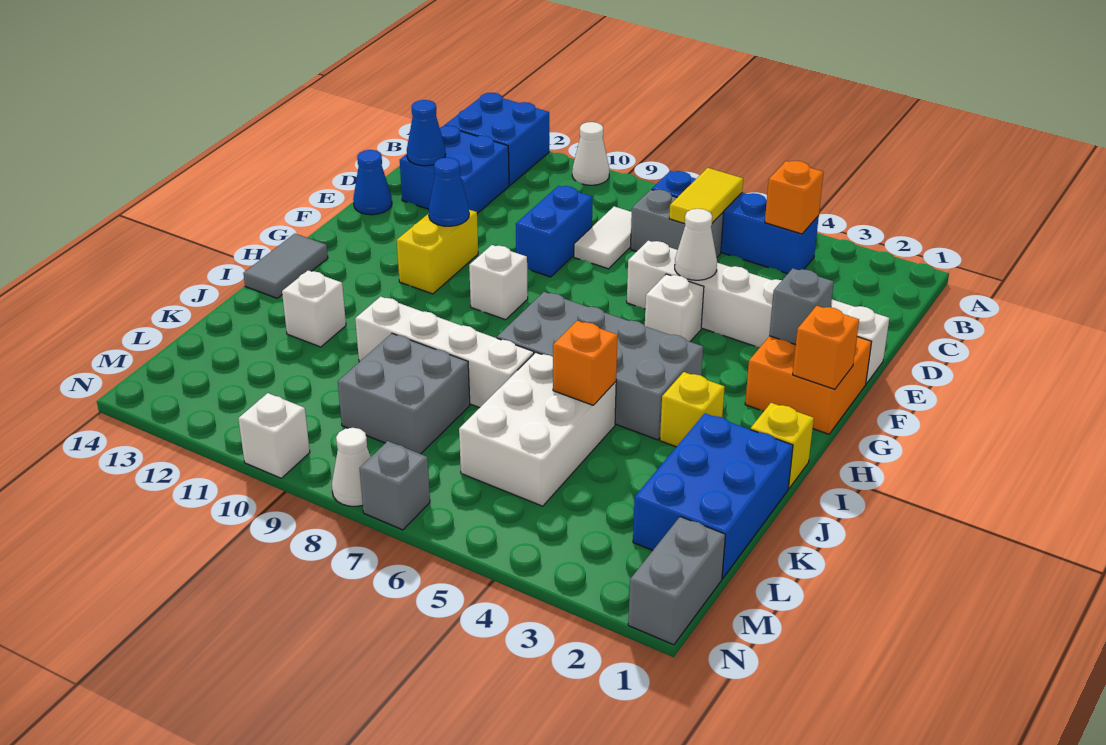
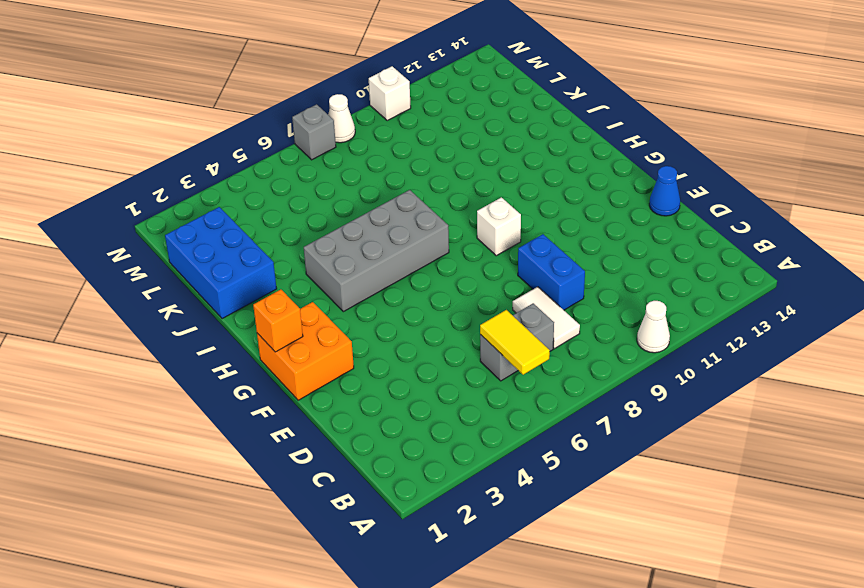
none -> blue 2x2 brick [444,93,549,185]
none -> blue 1x4 brick [652,171,819,274]
none -> blue 2x2 brick [400,125,509,213]
none -> white 1x6 brick [627,241,889,384]

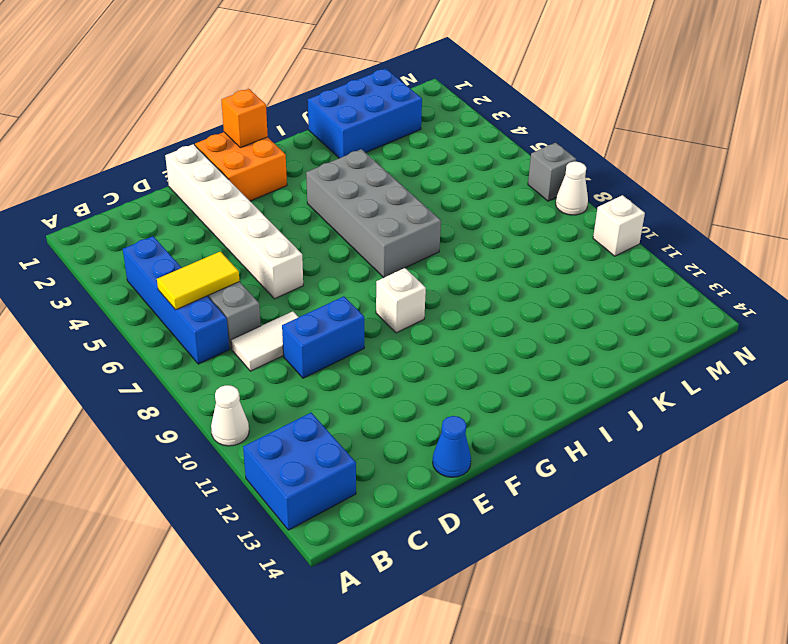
none -> blue 2x2 brick [400,125,509,213]
none -> white 1x1 brick [645,274,704,342]
none -> yellow 1x2 brick [397,210,478,294]
none -> grey 1x2 tile [243,234,328,298]

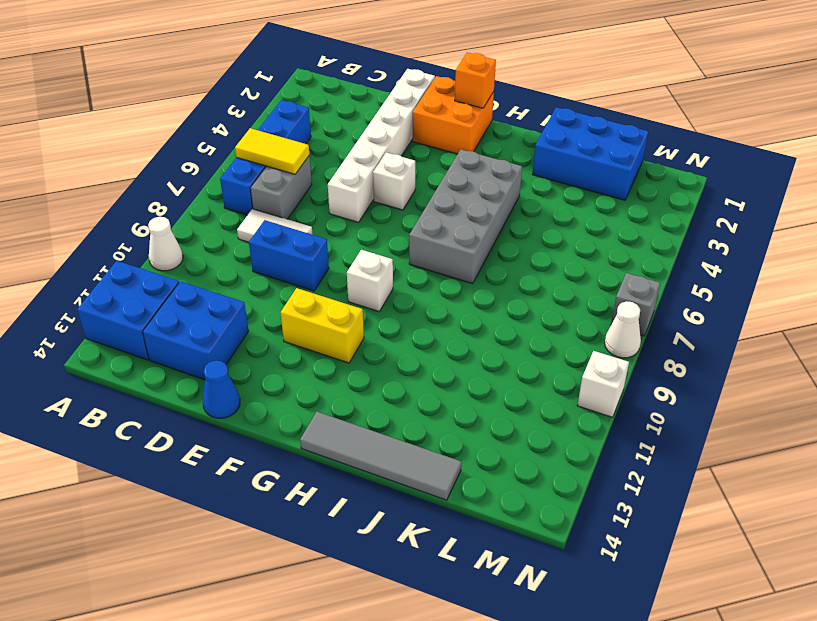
grey 1x4 tile [300,412,461,500] -> grey 1x2 tile [243,234,328,298]
none -> yellow 1x1 brick [750,403,814,489]
none -> yellow 1x1 brick [660,372,725,447]
none -> white 2x3 brick [459,352,616,506]
none -> white 1x4 brick [355,297,534,408]

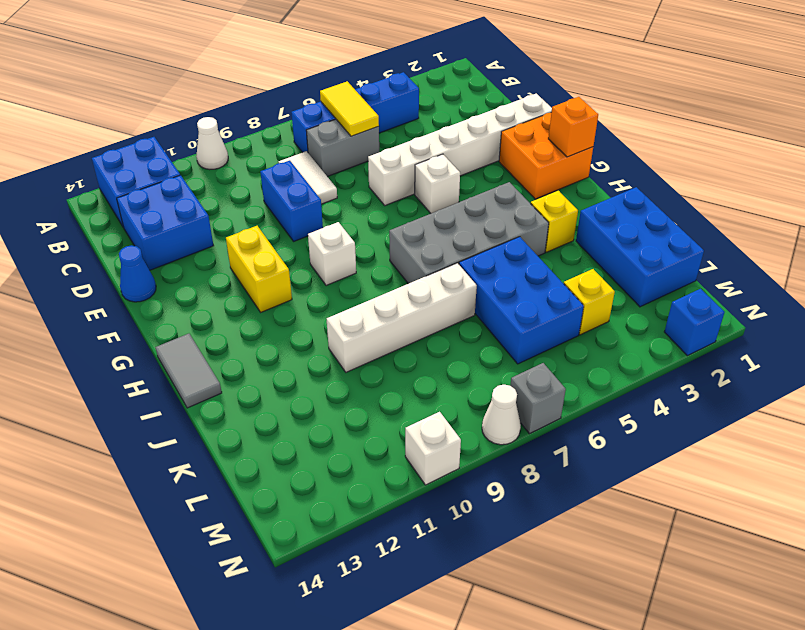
blue 2x3 brick [459,237,584,364] -> white 2x3 brick [459,352,616,506]
yellow 1x1 brick [564,269,615,335] -> yellow 1x1 brick moved to [750,403,814,489]
blue 1x1 brick [664,289,725,356] -> none
none -> white 1x1 brick [282,270,346,347]
none -> grey 2x2 brick [338,333,470,454]
none -> grey 1x2 brick [628,517,725,645]
none -> orange 1x1 brick [765,161,824,234]

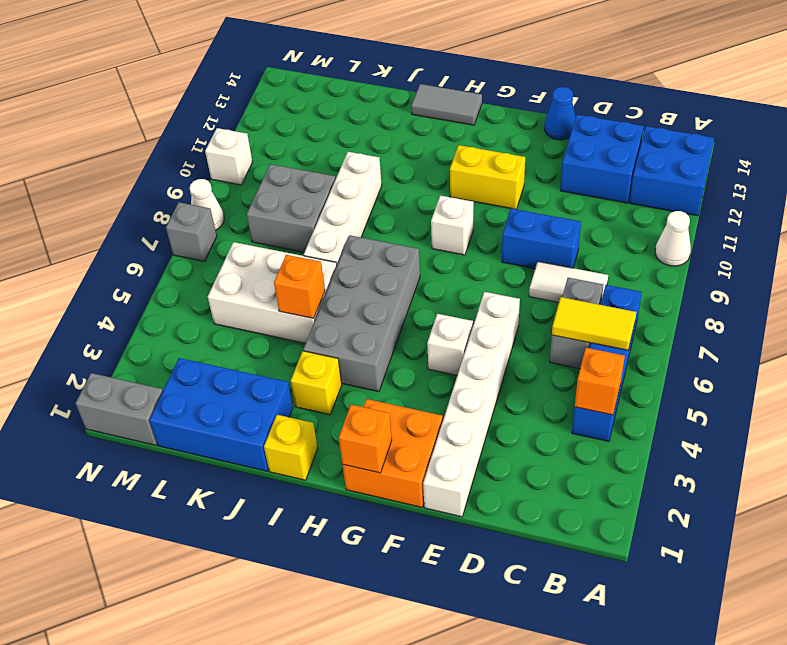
none -> white 1x1 brick [282,270,346,347]
none -> blue 1x1 cone [407,100,446,166]
none -> white 1x1 cone [675,209,717,280]
none -> grey 1x1 brick [769,268,834,345]

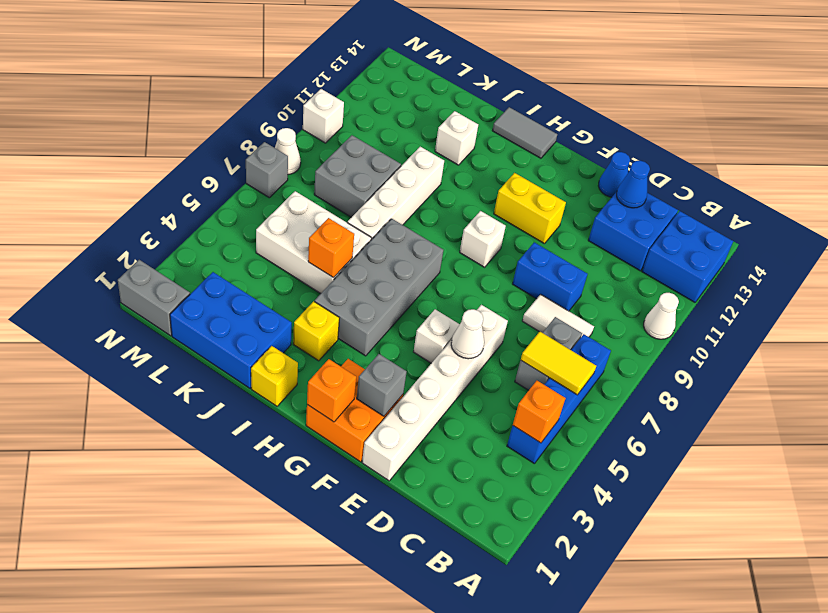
none -> blue 1x1 cone [429,157,469,226]

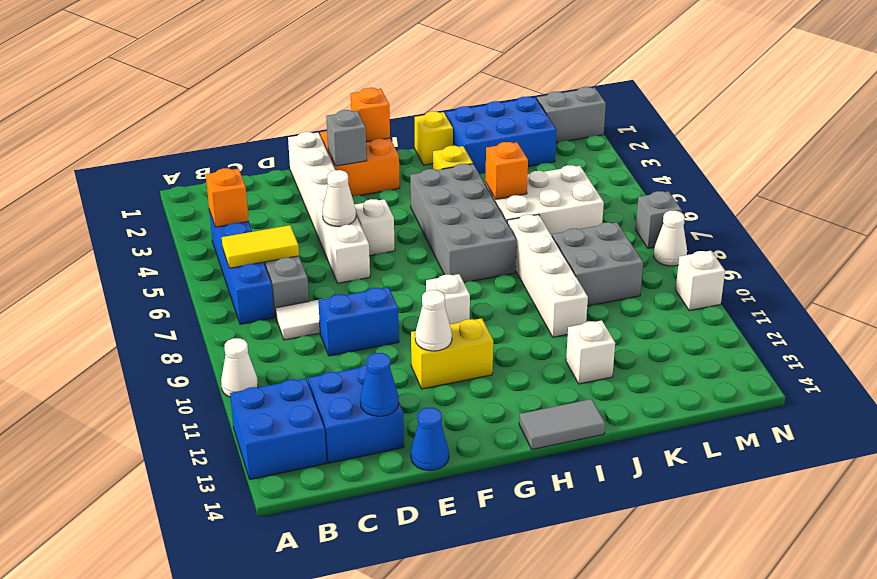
white 1x1 cone [415,290,452,351] -> blue 1x1 cone [429,157,469,226]

